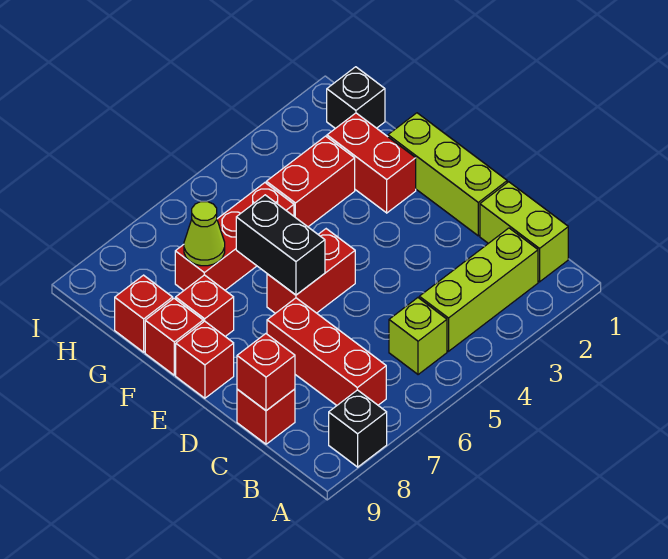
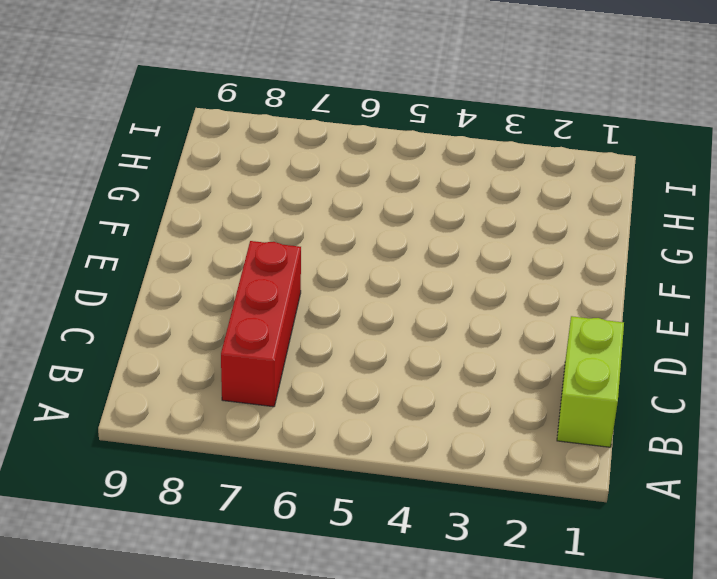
none -> black 1x1 brick [329,390,387,467]
none -> lime 1x3 brick [419,228,538,351]
none -> lime 1x1 brick [389,298,447,375]

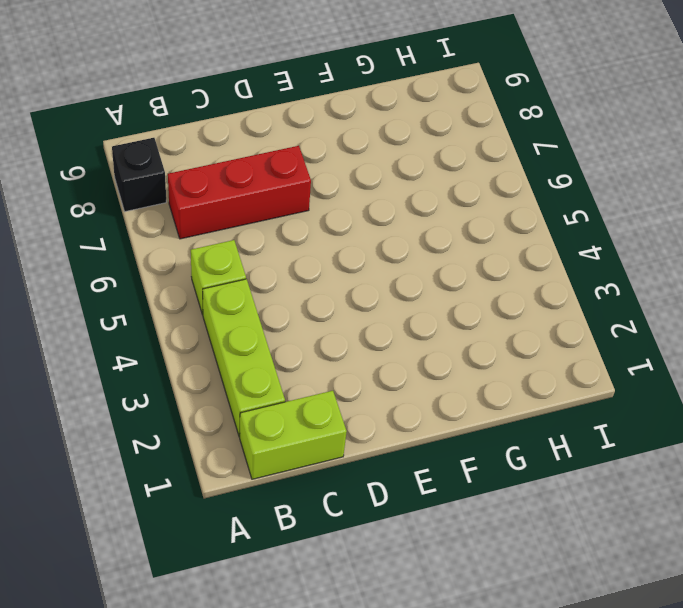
none -> red 1x1 brick [237,389,295,444]
none -> lime 1x3 brick [388,113,507,236]
none -> red 1x2 brick [267,229,355,313]

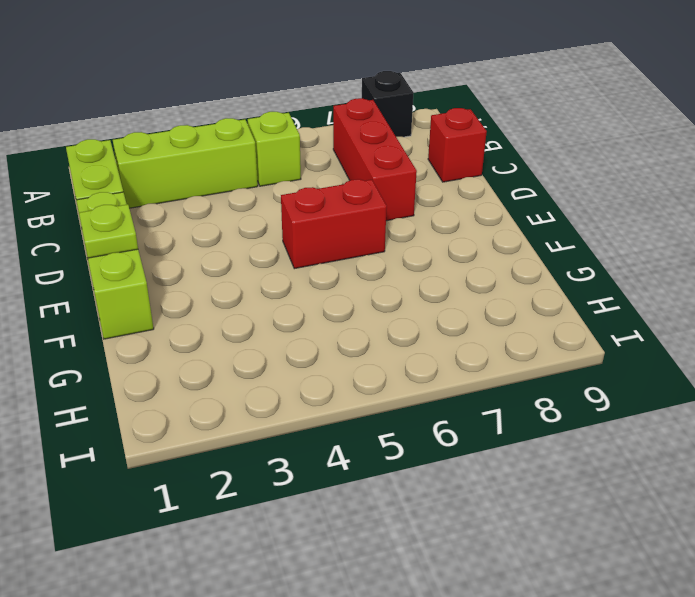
lime 1x1 plate [79,204,138,258] -> none
none -> red 1x1 brick [176,321,234,398]
none -> red 1x2 brick [327,113,416,213]
none -> red 1x1 brick [176,275,234,337]

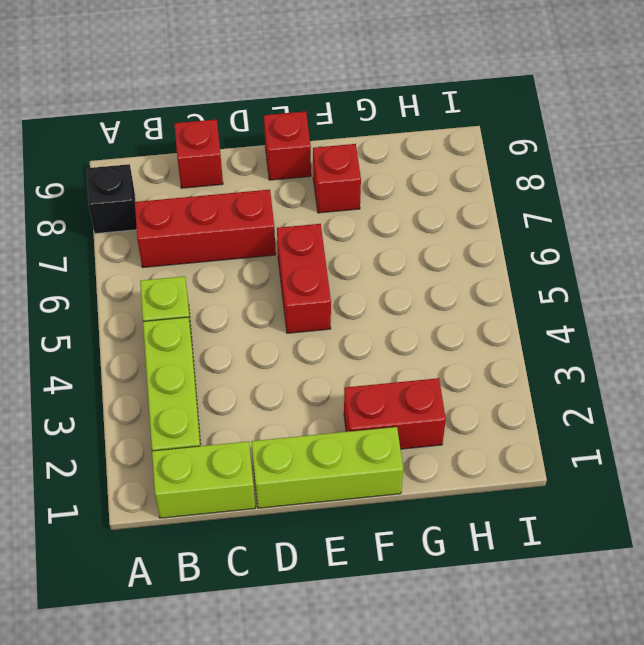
none -> red 1x1 brick [145,298,203,375]
none -> red 1x2 brick [266,136,355,227]
none -> red 1x3 brick [175,183,294,290]

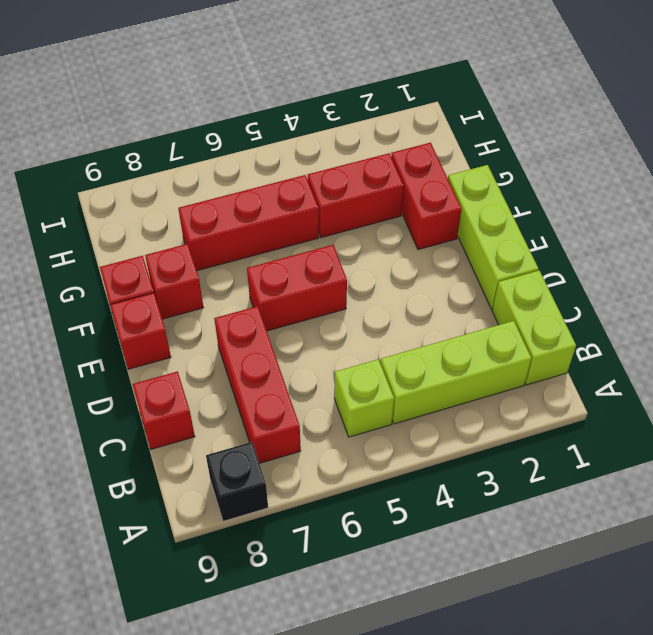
none -> red 1x1 brick [115,275,173,352]
none -> black 1x1 brick [327,67,385,128]
none -> red 1x1 brick [237,334,295,411]

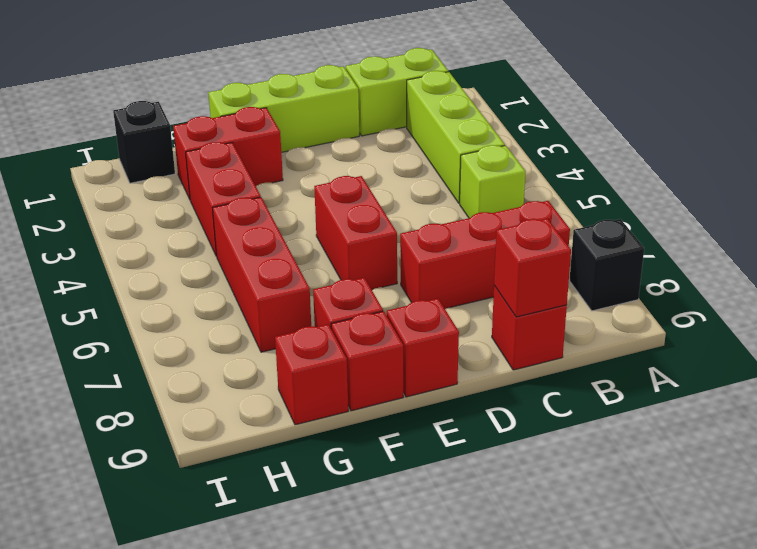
none -> black 1x2 brick [236,195,325,295]
none -> lime 1x1 cone [184,202,225,266]

